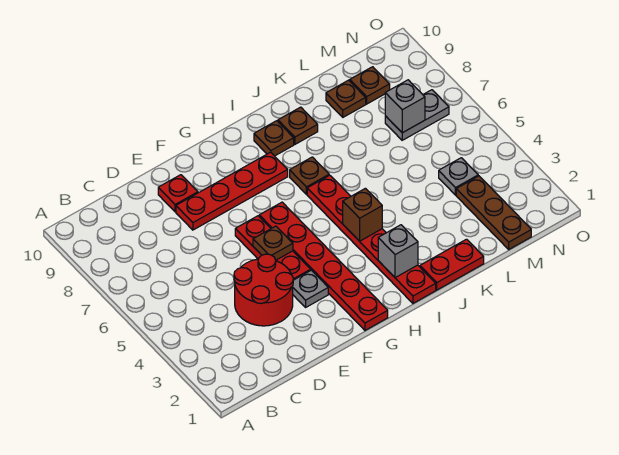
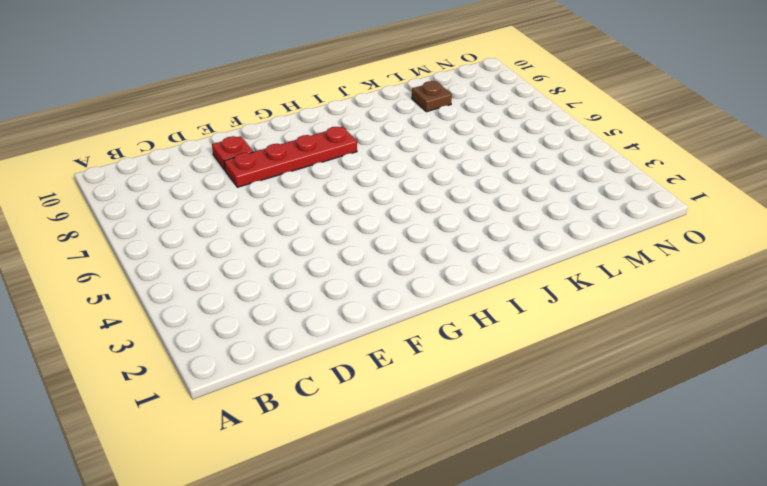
none -> red 2x2 round brick [234,254,293,326]
none -> grey 1x1 plate [293,270,328,307]
none -> red 1x3 plate [235,216,311,280]

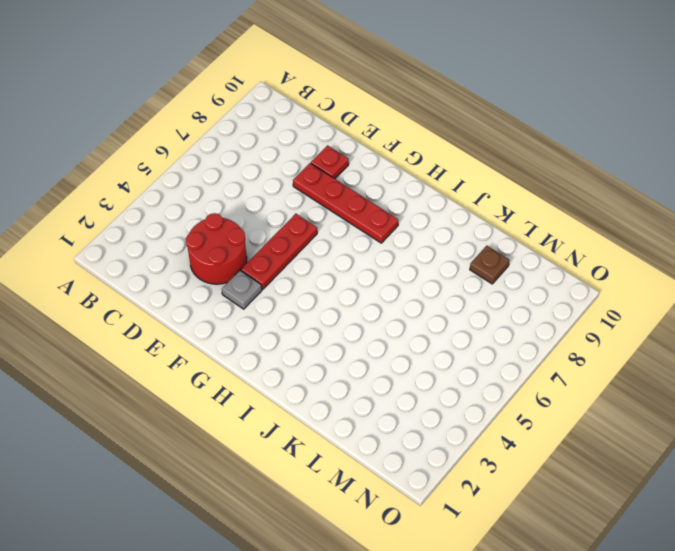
none -> red 1x6 plate [259,202,388,330]
none -> red 1x6 plate [307,175,436,303]
none -> brown 1x1 plate [290,157,329,194]

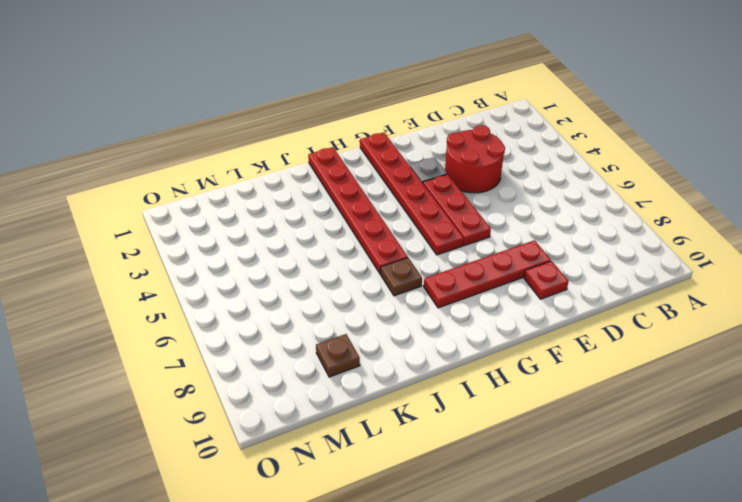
none -> brown 1x1 plate [254,121,294,156]
none -> red 1x2 plate [420,239,484,290]
none -> brown 1x1 plate [278,107,318,144]

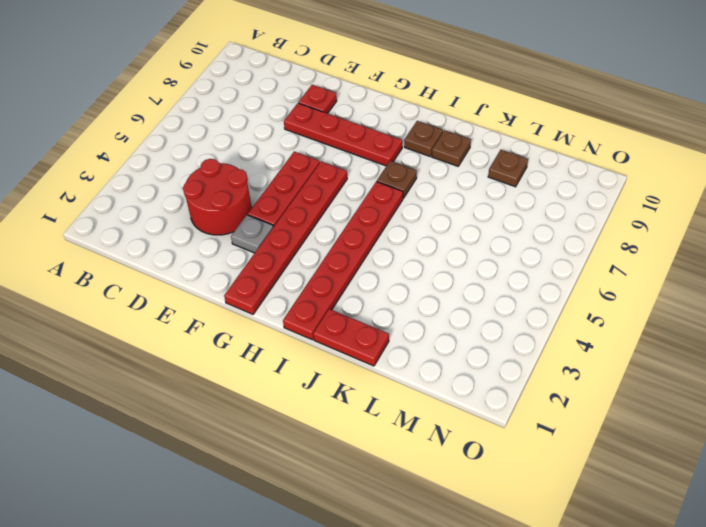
none -> brown 1x3 plate [456,176,531,249]
none -> grey 1x1 plate [439,158,478,195]
none -> grey 1x2 plate [385,90,449,140]

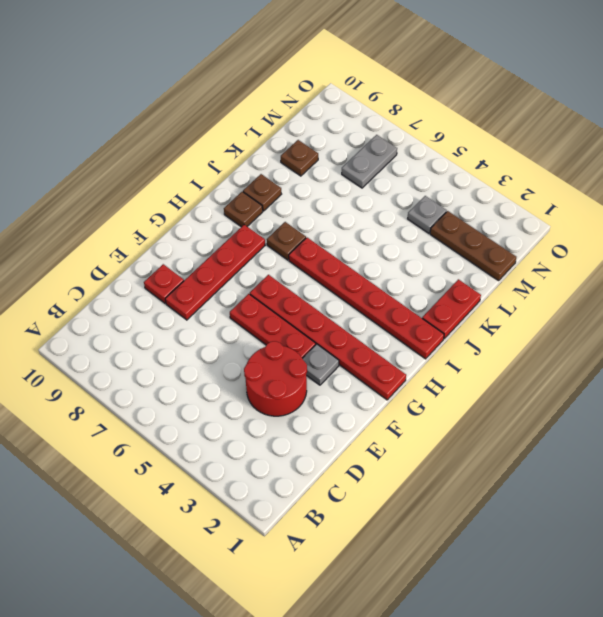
none -> brown 1x1 plate [350,67,390,104]
none -> brown 1x1 plate [253,226,293,260]
none -> grey 1x1 brick [378,225,418,278]

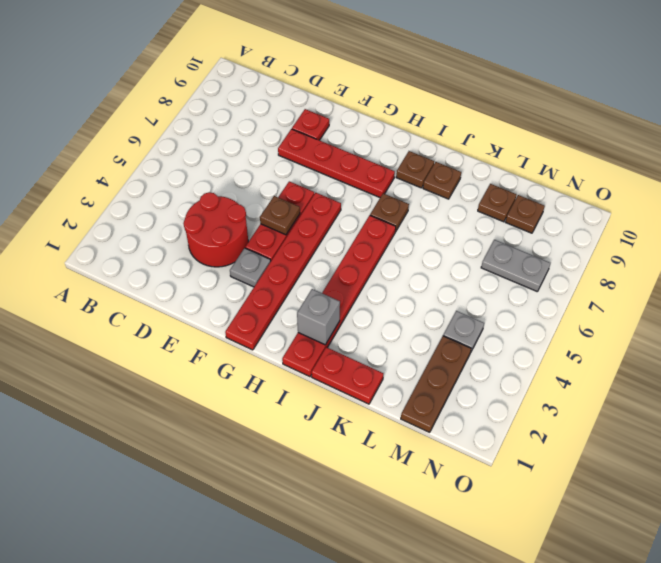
none -> brown 1x1 brick [343,188,382,241]
none -> grey 1x1 brick [385,80,425,133]

